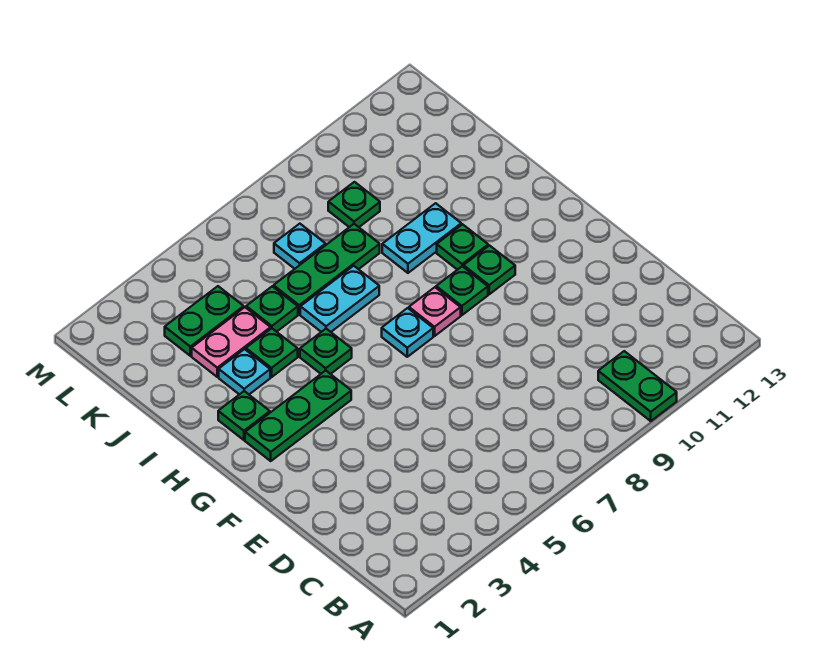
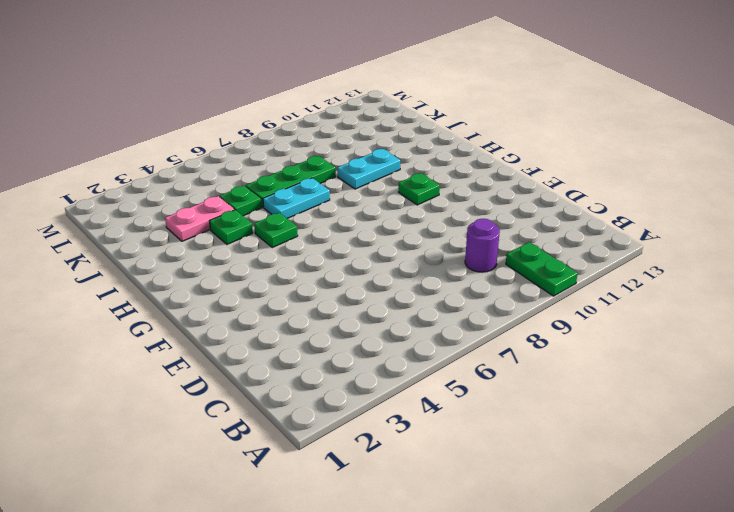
purple 1x1 round brick [465,219,500,272] -> none
none -> green 1x3 plate [245,371,351,461]
none -> cyan 1x1 plate [382,308,433,357]
none -> pink 1x1 plate [409,287,461,336]

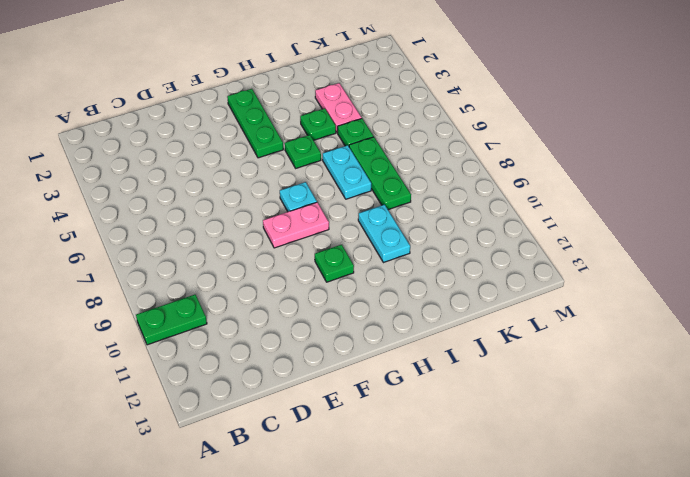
pink 1x2 plate [263,202,329,248] -> pink 1x1 plate [409,287,461,336]
none -> green 1x1 plate [436,266,488,315]
none -> green 1x1 plate [218,391,270,440]
none -> green 1x1 plate [437,224,488,270]

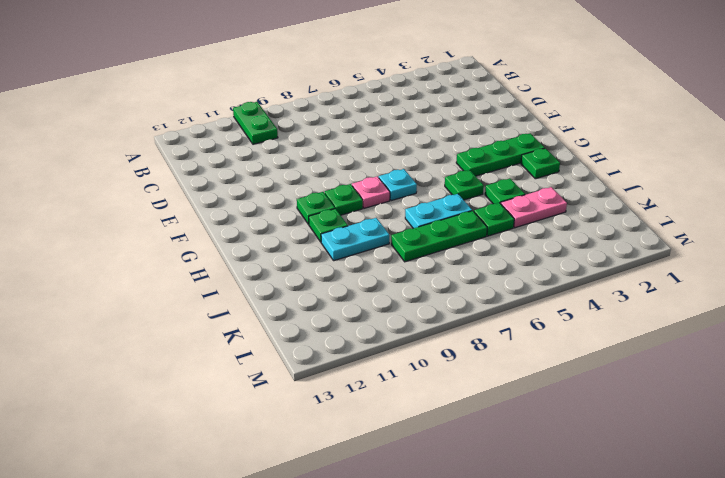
none -> cyan 1x1 plate [219,349,270,395]
none -> green 1x2 plate [165,286,244,356]
none -> cyan 1x1 plate [274,224,326,269]

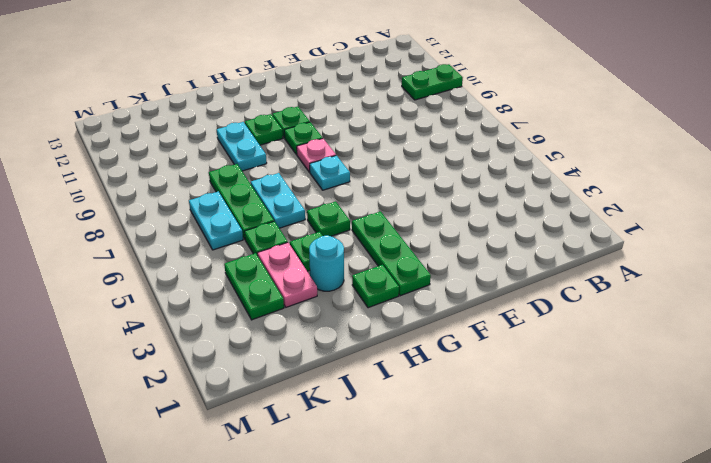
cyan 1x1 round brick [309,235,344,291] -> cyan 1x1 plate [219,349,270,395]
cyan 1x2 plate [189,191,243,250] -> cyan 1x1 plate [274,224,326,269]
none -> green 1x1 plate [328,182,380,227]

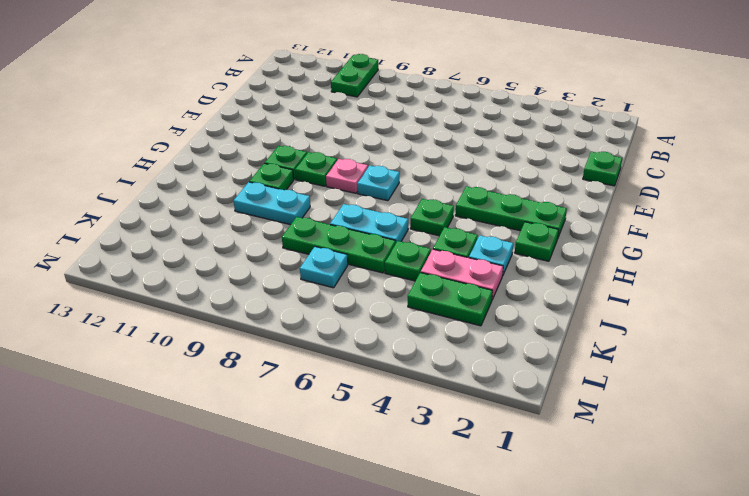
green 1x1 plate [583,152,622,186] -> green 1x1 plate moved to [328,182,380,227]

